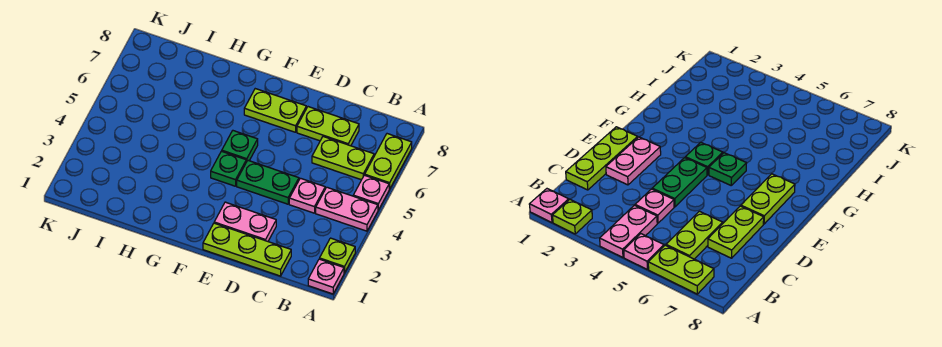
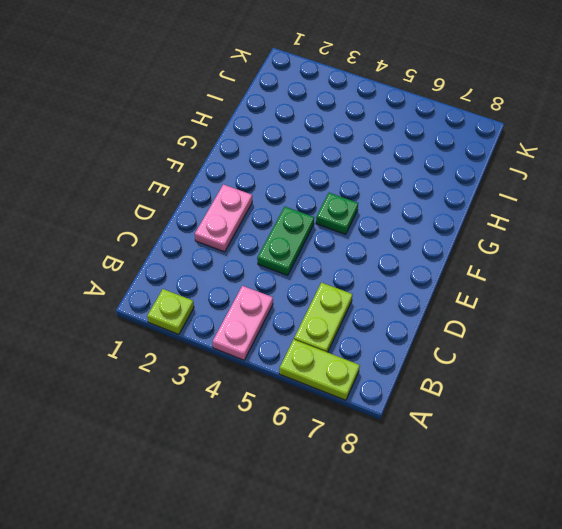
none -> pink 1x1 plate [308,259,344,294]
none -> pink 1x1 plate [353,175,389,210]
none -> lime 1x3 plate [203,223,291,276]

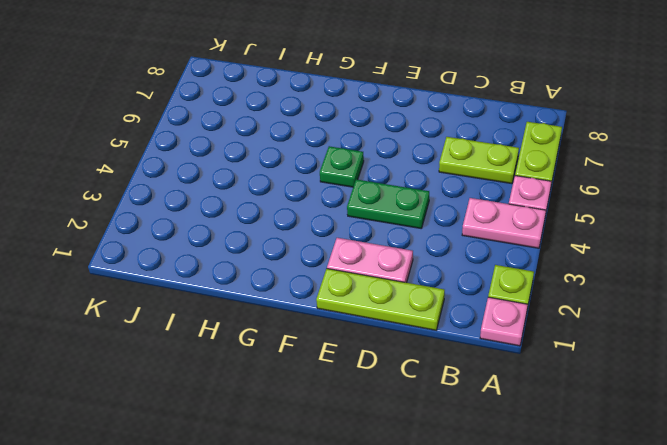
none -> pink 1x1 plate [289,178,325,213]
none -> lime 1x2 plate [297,107,359,146]
none -> lime 1x2 plate [244,89,306,132]

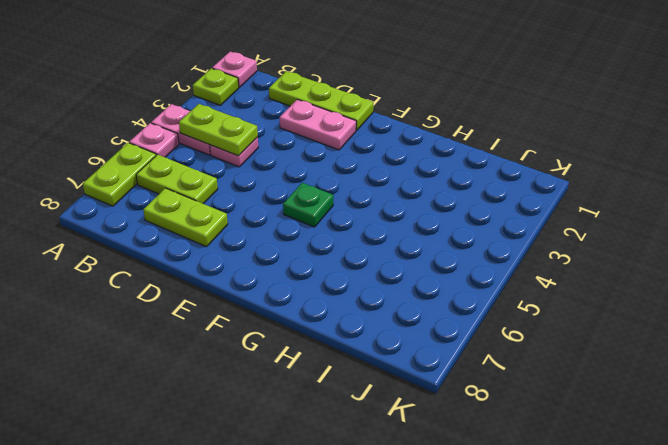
lime 1x2 plate [179,104,258,156] -> lime 1x2 plate moved to [244,89,306,132]
none -> green 1x2 plate [237,161,299,204]
none -> green 1x1 plate [211,151,246,186]

